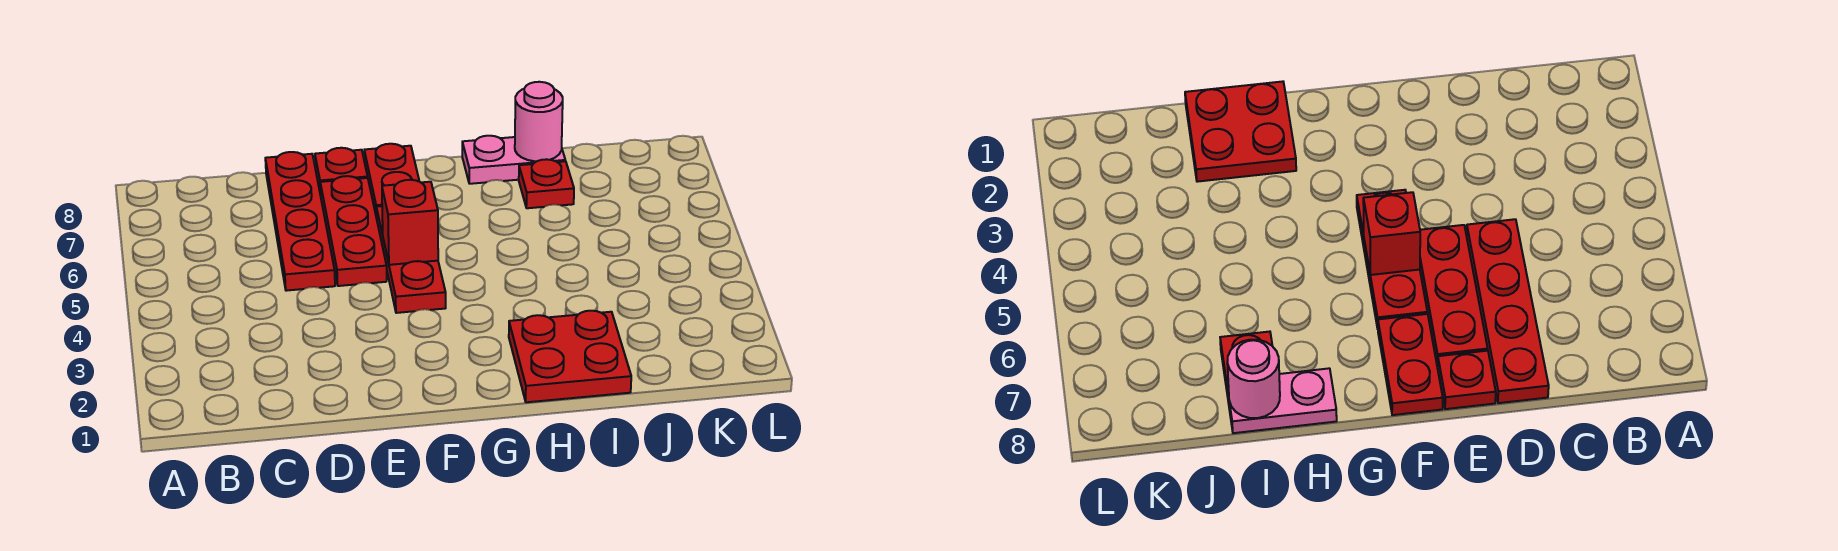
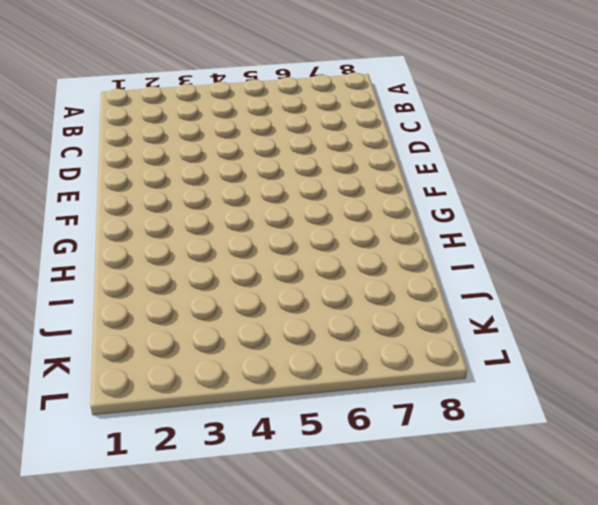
none -> red 1x4 plate [265,152,335,291]
none -> red 1x3 plate [320,176,387,286]

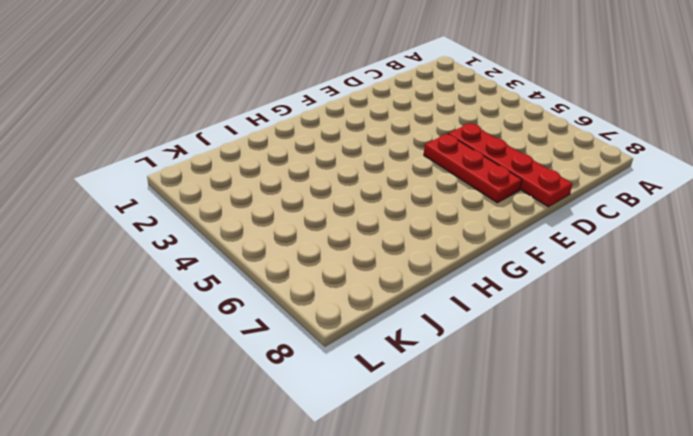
none -> red 1x1 plate [315,148,368,195]
none -> red 1x3 plate [376,206,446,313]

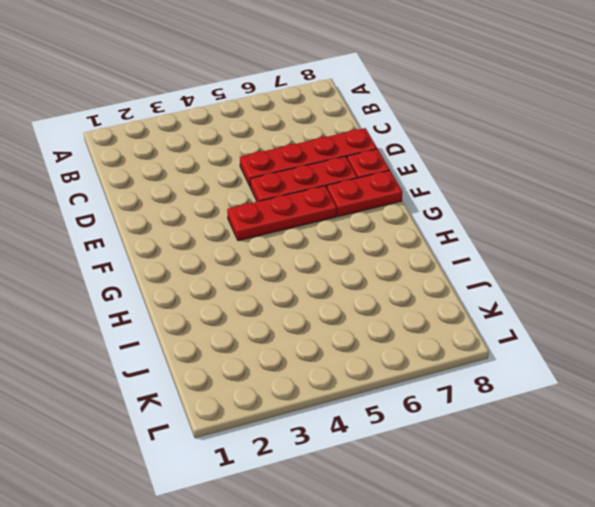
none -> red 2x2 plate [509,311,631,402]
none -> pink 1x2 plate [462,136,565,184]

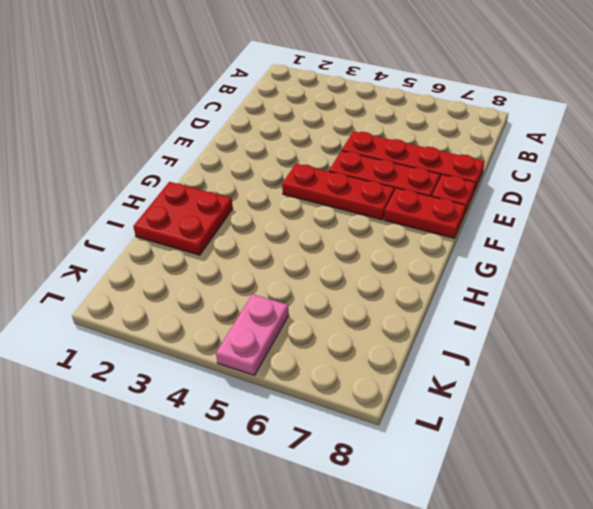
pink 1x2 plate [216,294,289,375] -> pink 1x2 plate moved to [462,136,565,184]
none -> red 1x1 plate [519,159,574,208]
none -> red 1x1 brick [382,180,438,265]

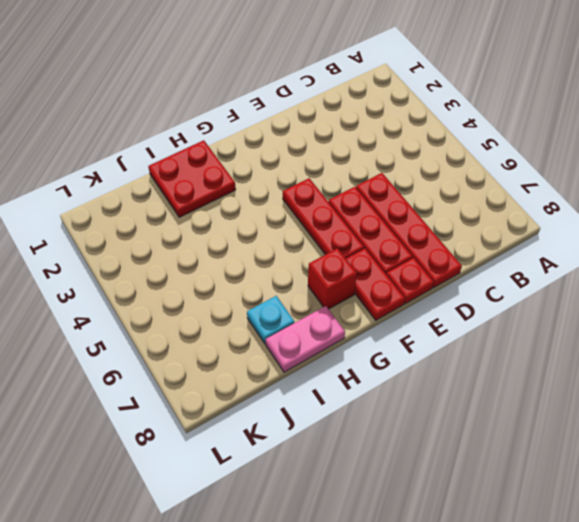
red 1x1 brick [308,248,357,309] -> red 1x1 brick moved to [382,180,438,265]
cyan 1x1 plate [247,296,294,344] -> red 1x1 plate [519,159,574,208]
none -> pink 1x1 round brick [515,82,563,161]

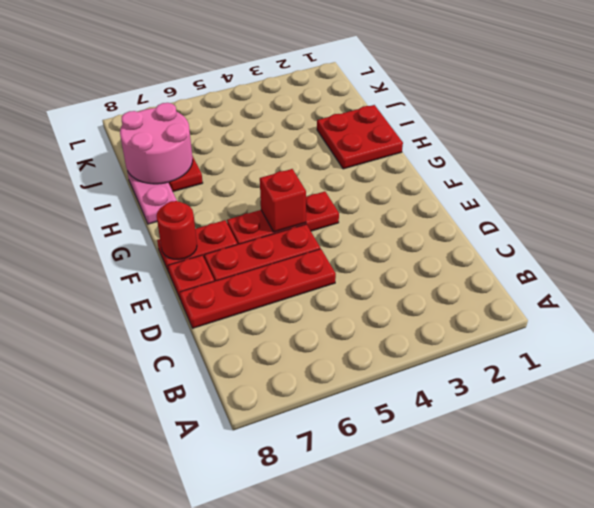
red 1x1 round brick [157,201,197,259] -> none
pink 2x2 round brick [120,103,193,184] -> pink 1x1 round brick [515,82,563,161]

